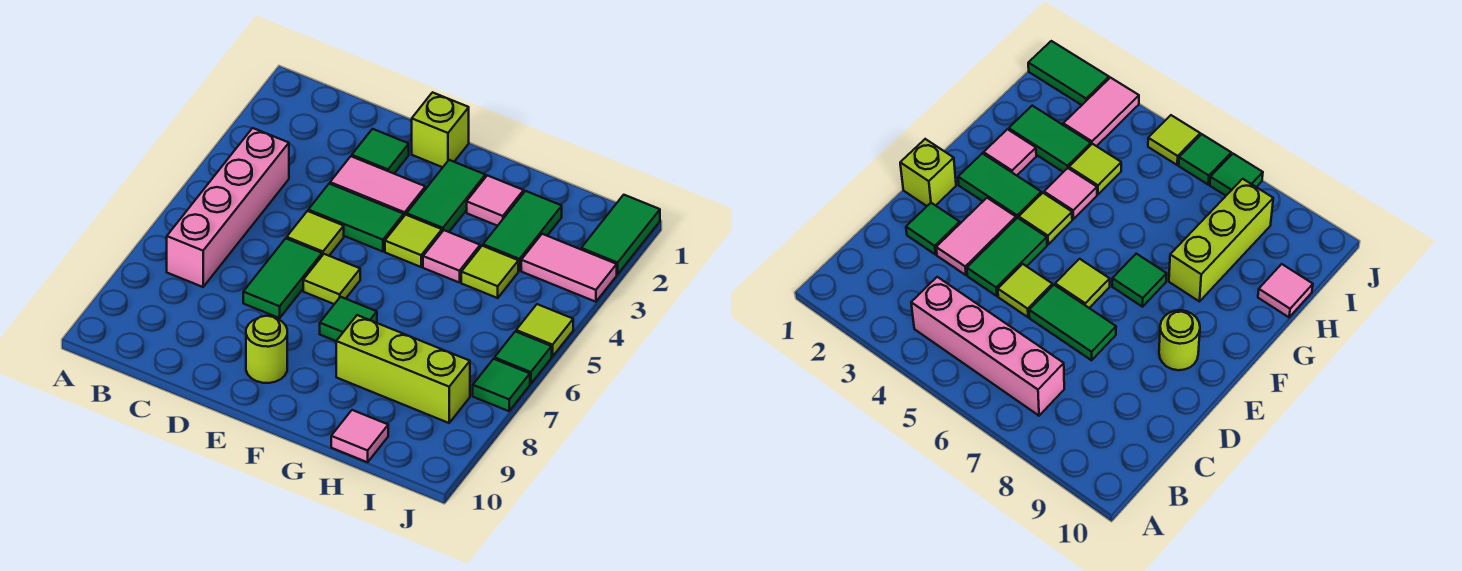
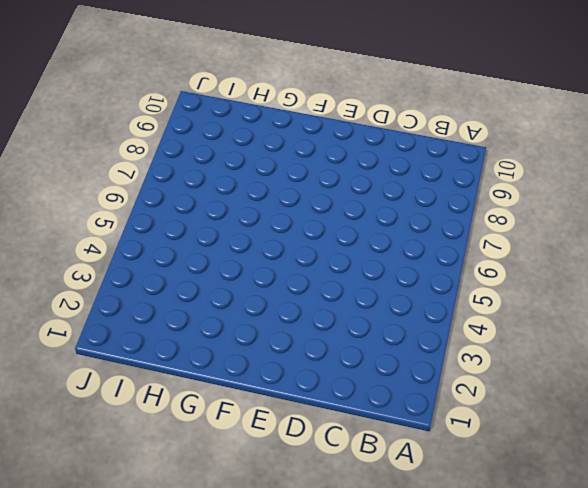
none -> pink 1x4 brick [167,128,289,287]
none -> green 1x1 tile [352,129,409,173]
none -> pink 1x2 tile [330,156,425,216]

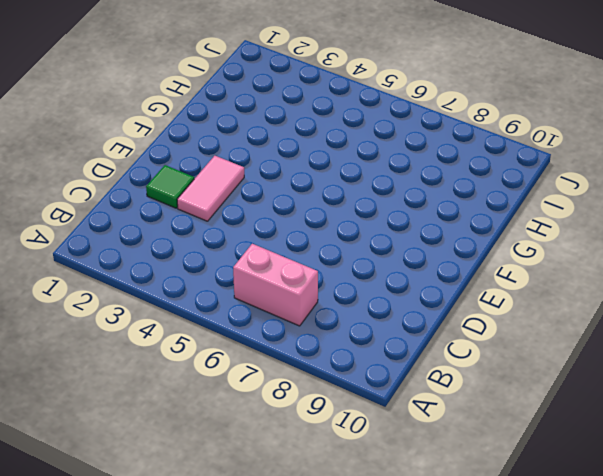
pink 1x2 brick [233,244,318,326] -> pink 1x4 brick [167,128,289,287]
none -> green 1x2 tile [308,184,404,252]
none -> lime 1x1 tile [287,211,344,256]
none -> green 1x2 tile [243,238,322,318]

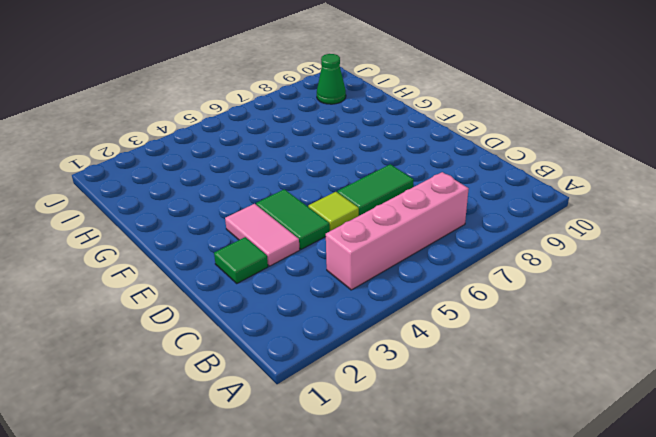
green 1x1 cone [317,54,346,104] -> none
none -> lime 1x1 brick [412,92,469,167]
none -> lime 1x1 tile [303,254,360,304]
none -> lime 1x1 round brick [246,316,287,383]

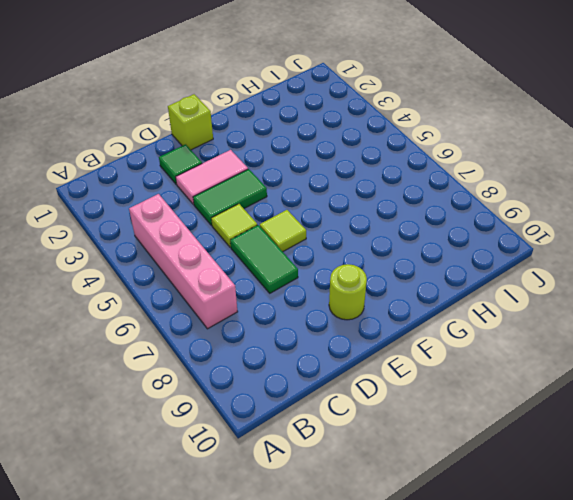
none -> green 1x2 tile [407,160,485,232]
none -> lime 1x1 tile [385,215,442,267]
none -> green 1x1 tile [320,297,377,341]

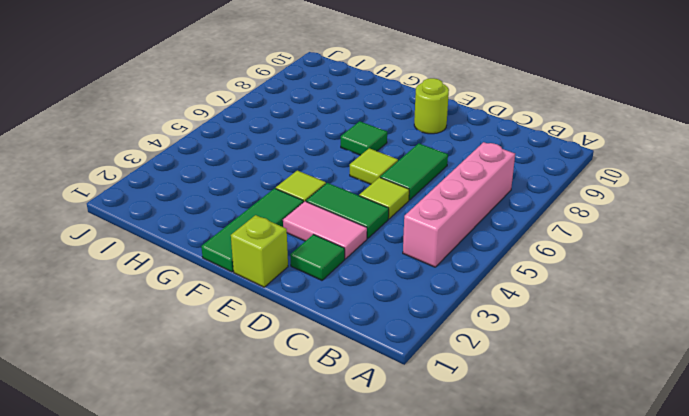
green 1x3 tile [201,188,303,272] -> green 1x2 tile [407,160,485,232]
none -> pink 1x1 tile [467,175,524,226]
none -> pink 1x1 tile [423,230,480,283]
none -> lime 1x3 brick [336,315,470,423]

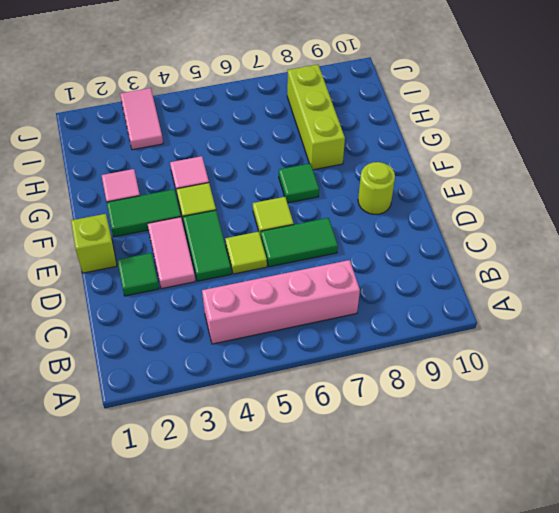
none -> green 1x2 tile [483,191,562,271]
none -> lime 1x1 tile [461,246,518,298]
none -> pink 1x1 tile [331,410,388,462]

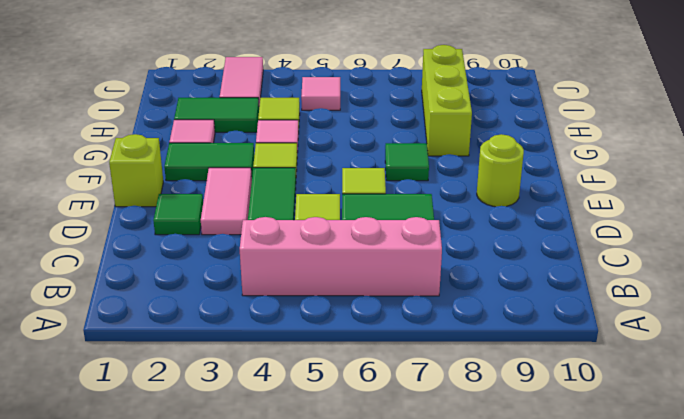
pink 1x1 tile [301,77,340,110] -> pink 1x1 tile moved to [331,410,388,462]
none -> green 1x2 tile [581,195,660,274]
none -> lime 1x1 tile [516,304,573,357]
none -> green 1x1 tile [495,331,552,384]

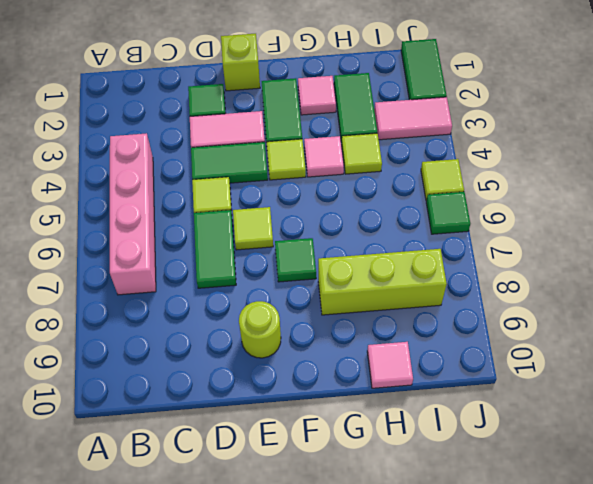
none -> green 1x1 tile [473,359,530,411]

